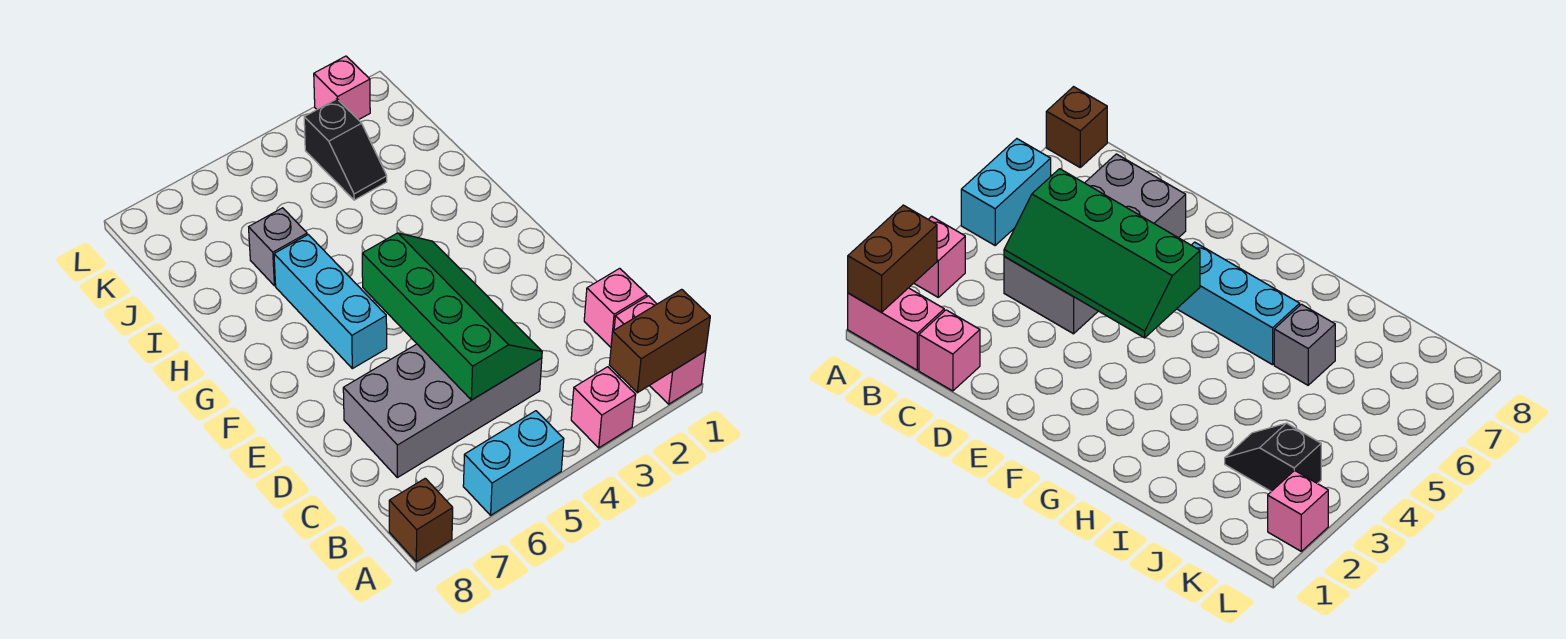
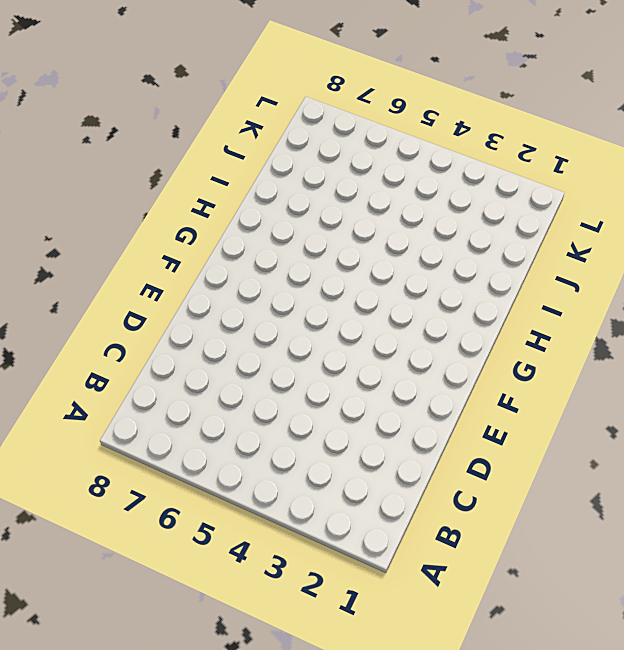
none -> pink 1x2 brick [614,296,706,404]
none -> pink 1x1 brick [571,367,636,448]
none -> cyan 1x2 brick [463,411,564,515]

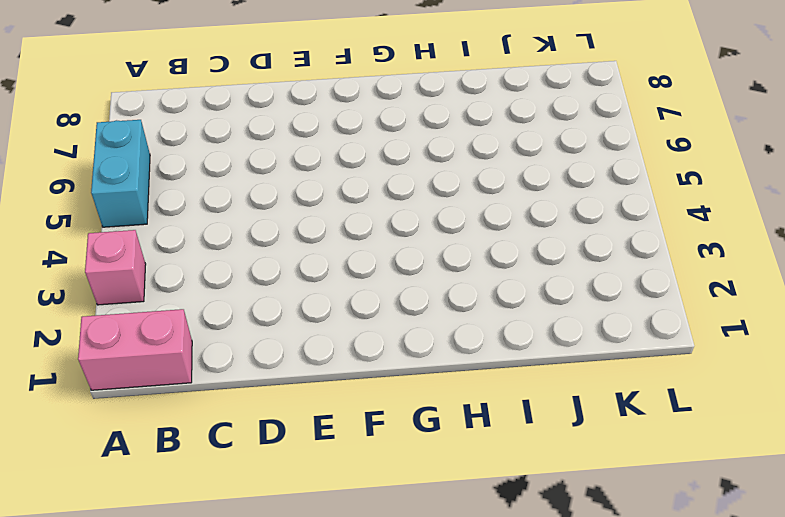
none -> brown 1x1 brick [389,478,453,562]
none -> pink 1x1 brick [584,268,647,347]
none -> grey 2x4 brick [343,344,542,478]

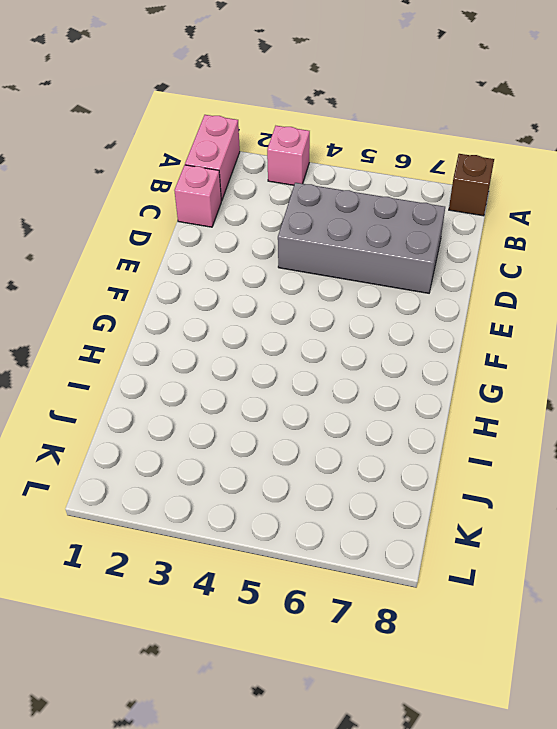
none -> cyan 1x2 brick [463,411,564,515]
none -> cyan 1x3 brick [274,235,387,369]
none -> grey 1x1 brick [249,208,307,286]

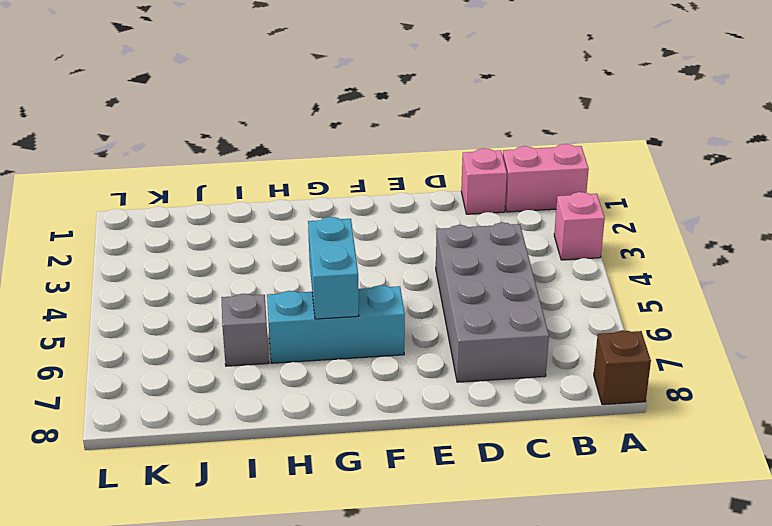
cyan 1x2 brick [308,217,359,319] -> cyan 1x2 brick moved to [463,411,564,515]
none -> black 1x2 slope [304,99,387,200]
none -> pink 1x1 brick [314,56,370,120]
none -> brown 1x2 brick [609,289,710,393]

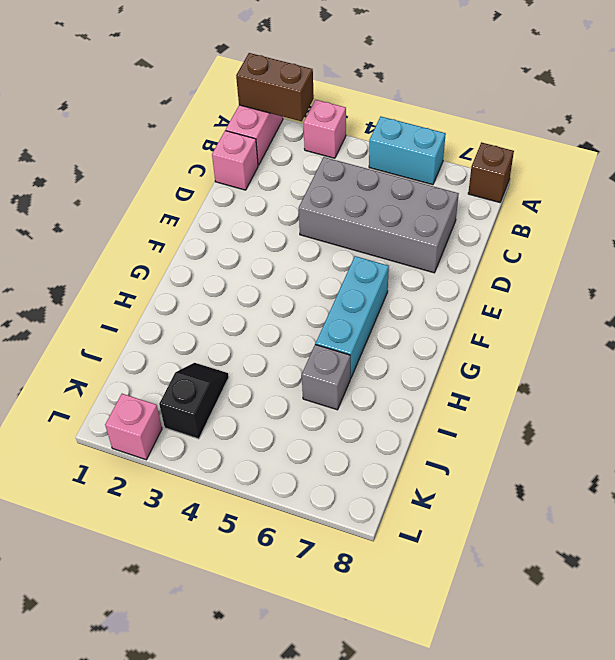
none -> green 2x4 slope [362,233,542,400]

